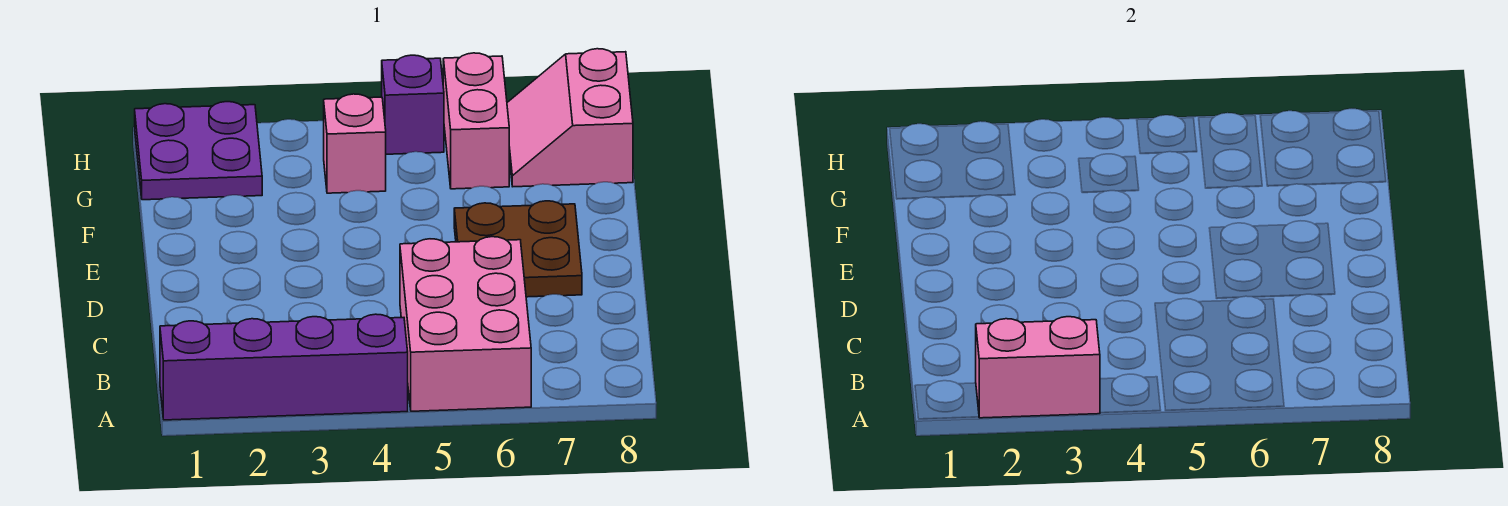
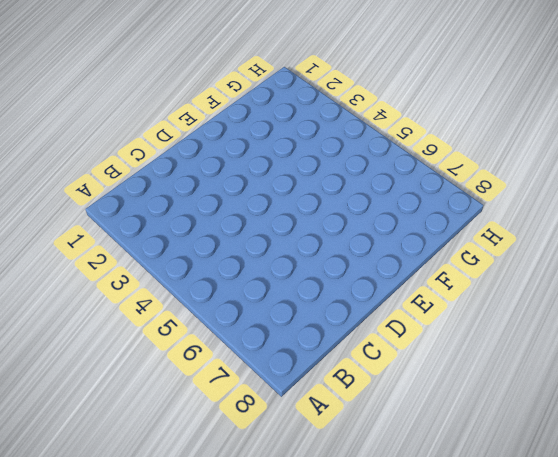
none -> purple 1x4 brick [160,314,408,420]
none -> pink 2x3 brick [400,237,531,411]

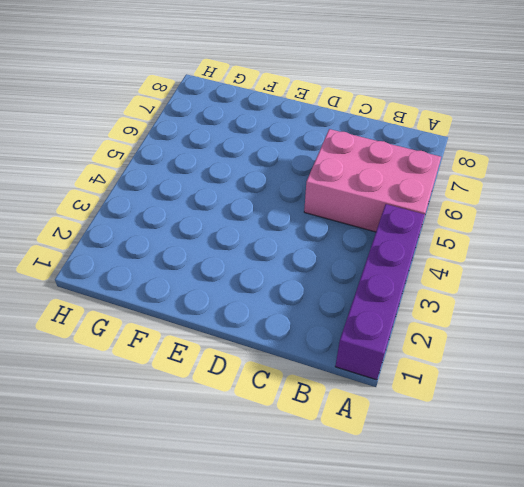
none -> brown 2x2 plate [454,201,582,297]
none -> purple 2x2 plate [135,102,262,200]

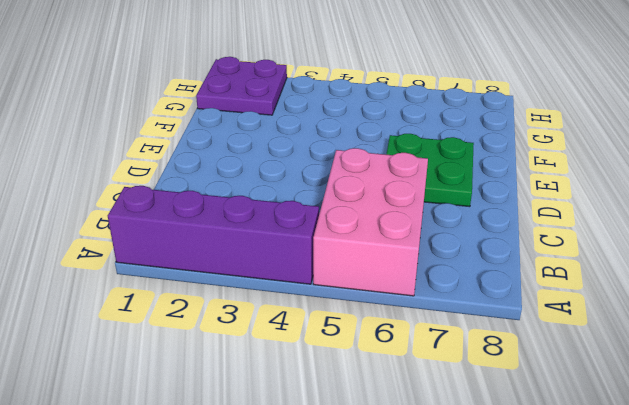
green 2x2 plate [386,134,474,207] -> brown 2x2 plate [454,201,582,297]
none -> pink 1x1 brick [324,94,386,193]
none -> pink 1x2 brick [443,53,509,189]

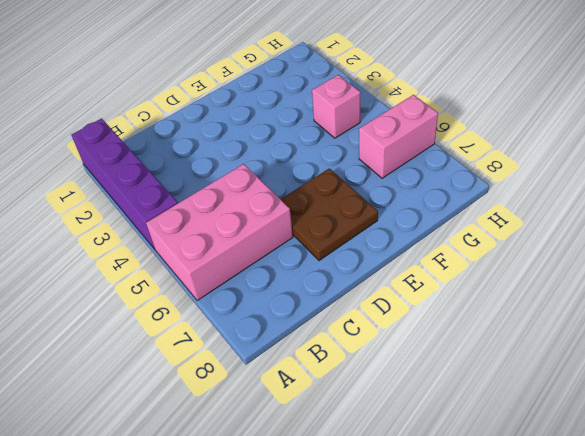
none -> purple 2x2 plate [135,102,262,200]
none -> pink 2x2 slope [507,49,633,187]

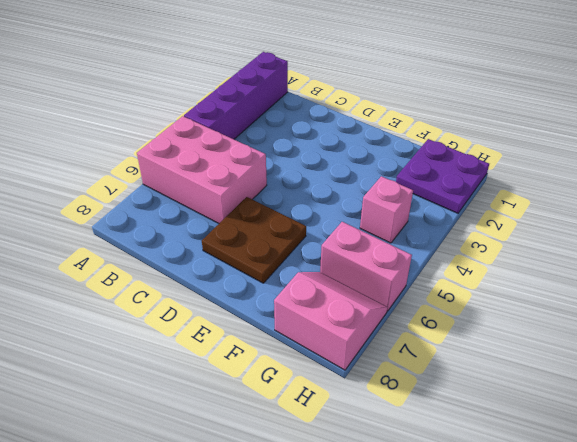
none -> purple 1x1 brick [382,55,444,154]
none -> pink 1x2 brick [976,317,1100,418]

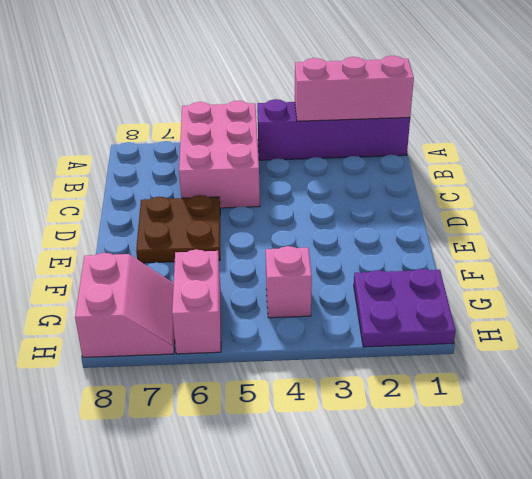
pink 1x3 brick [295,56,414,121] -> pink 1x2 brick [976,317,1100,418]
none -> purple 1x1 brick [382,55,444,154]

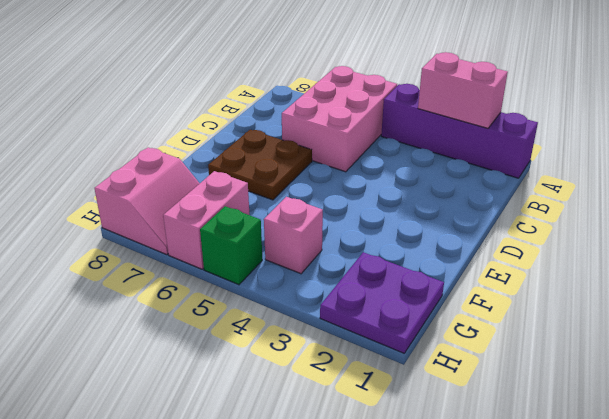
green 1x1 brick [200,206,262,285] -> purple 1x1 brick [382,55,444,154]

